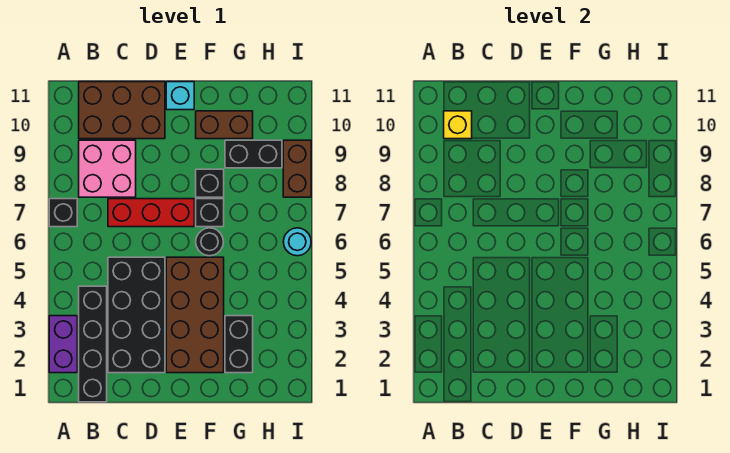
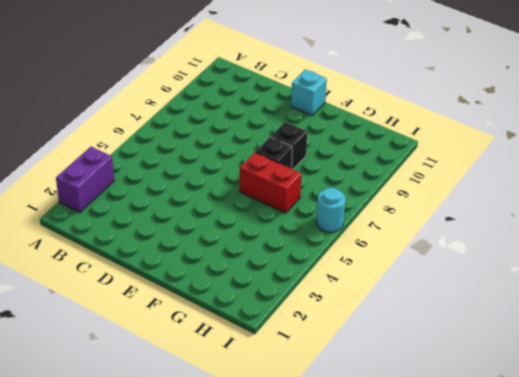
red 1x2 brick [240,153,301,213] -> black 1x1 round brick [196,228,223,256]
none -> black 1x1 brick [49,199,77,227]
none -> black 1x4 brick [79,286,107,402]
none -> pink 2x2 brick [79,140,136,197]

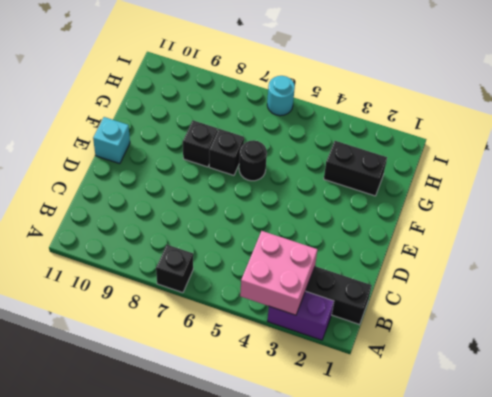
pink 2x2 brick [240,231,317,315] -> pink 2x2 brick moved to [79,140,136,197]
none -> brown 2x3 brick [79,82,165,139]
none -> black 2x4 brick [108,257,165,373]
none -> red 1x3 brick [108,199,194,227]

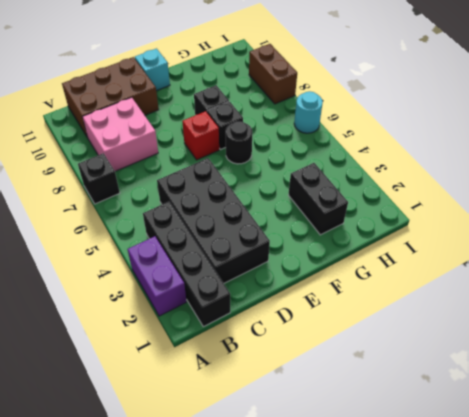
red 1x1 brick [182,111,219,160] -> red 1x3 brick [108,199,194,227]
none -> brown 2x4 brick [166,257,224,373]
none -> brown 1x2 brick [196,111,253,139]
none -> black 1x2 brick [225,140,282,168]

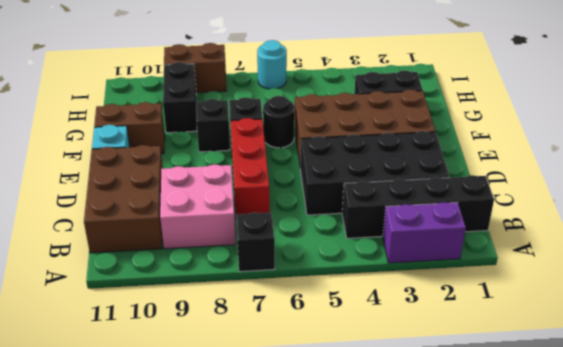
brown 1x2 brick [94,102,165,154] -> brown 1x2 brick turned to [196,111,253,139]
none -> yellow 1x1 brick [444,111,472,139]

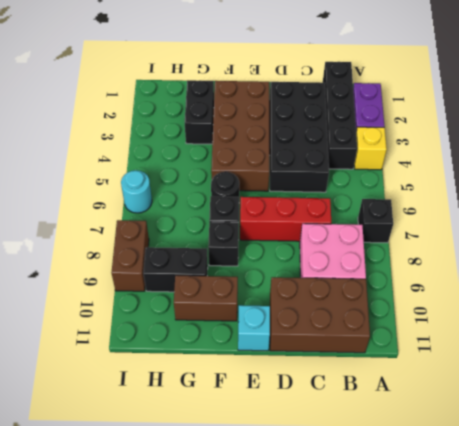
yellow 1x1 brick [354,127,387,170] -> yellow 1x1 brick moved to [444,111,472,139]

